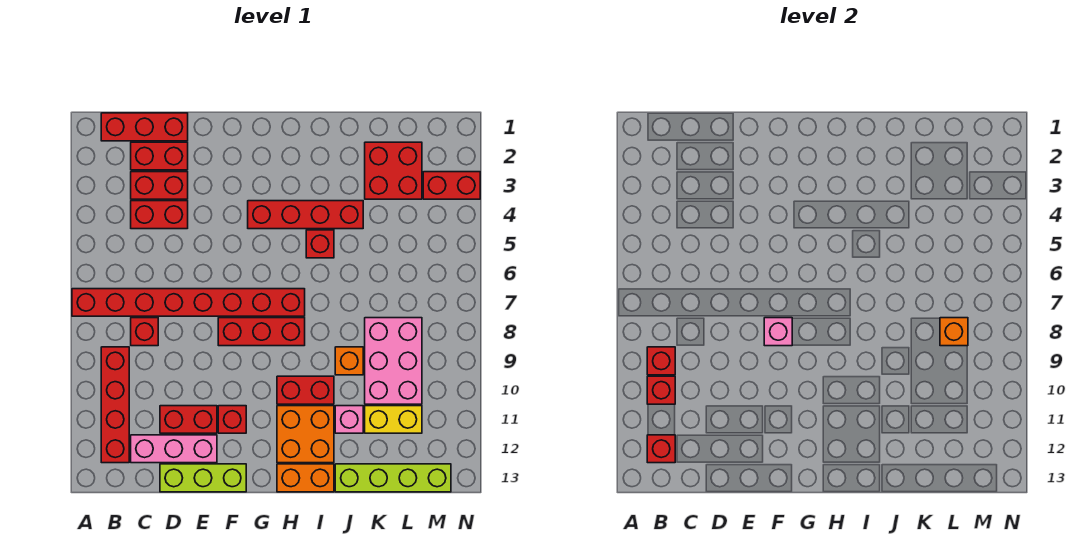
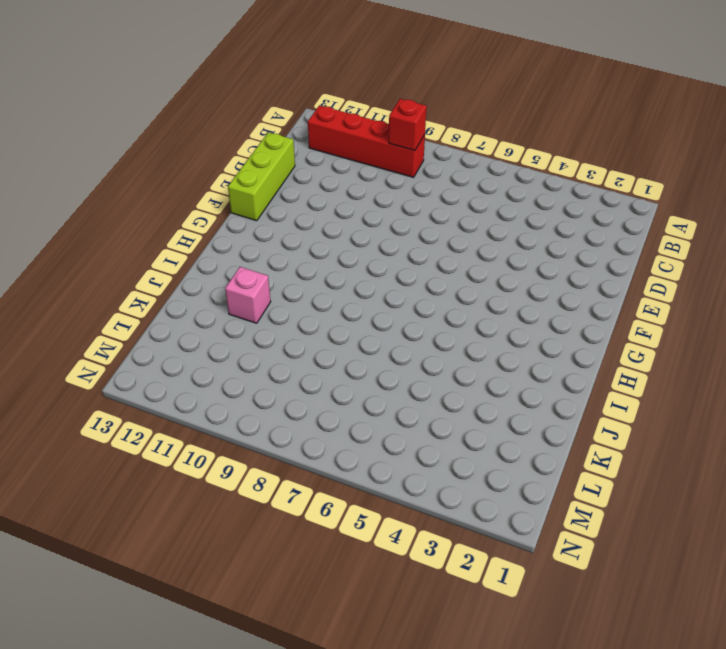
none -> red 1x8 brick [72,289,305,316]
none -> red 1x3 brick [101,113,188,141]
none -> red 1x2 brick [131,142,188,170]

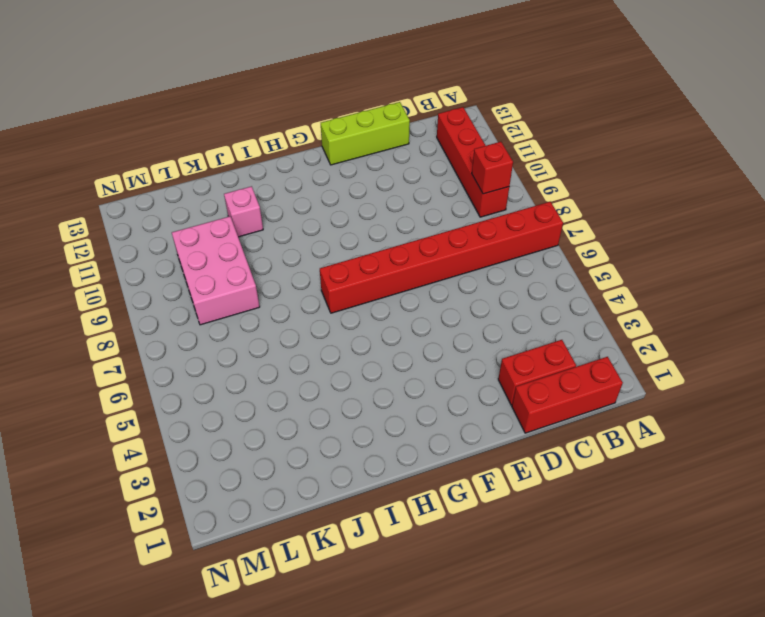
none -> red 1x2 brick [131,172,188,199]
none -> red 1x2 brick [131,201,188,229]
none -> red 1x1 brick [131,318,158,346]

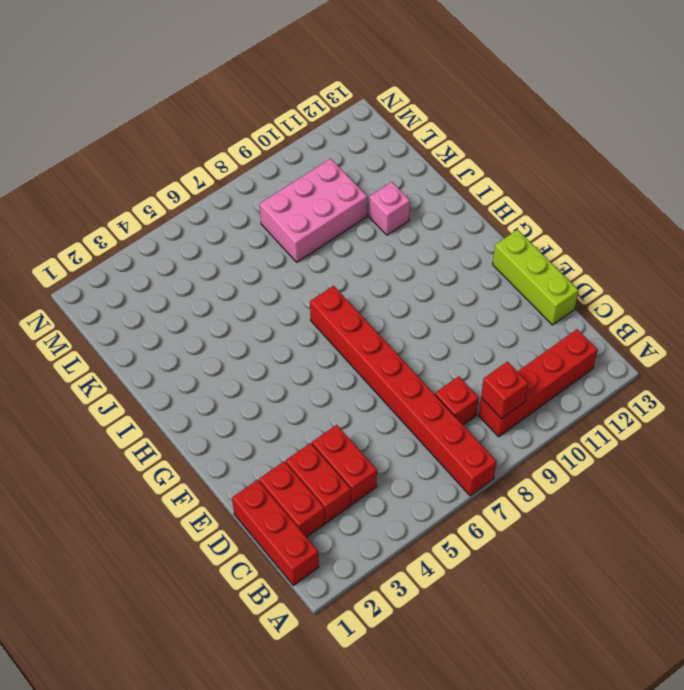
none -> pink 1x3 brick [131,435,217,463]
none -> red 1x2 brick [160,406,217,433]
none -> red 1x3 brick [218,318,305,346]

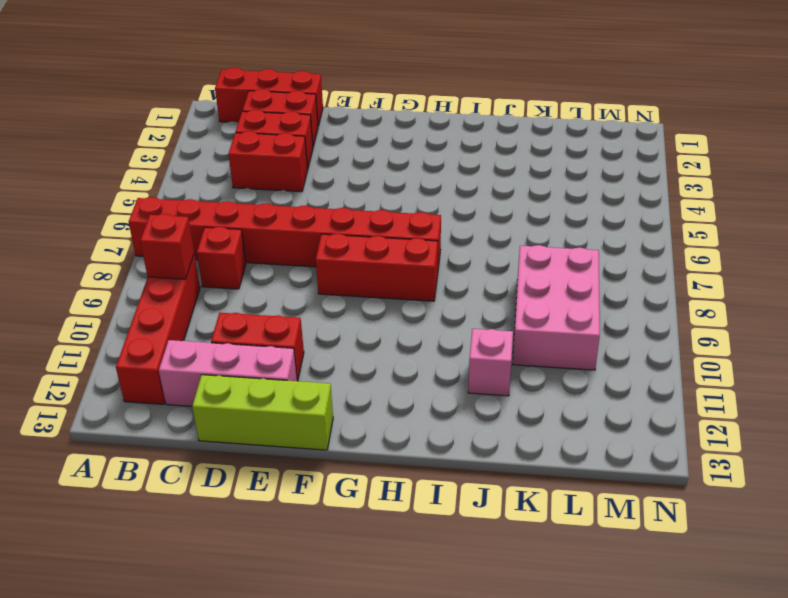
none -> red 1x1 brick [218,406,246,433]
none -> red 1x4 brick [248,201,363,229]
none -> red 1x2 brick [277,376,334,404]

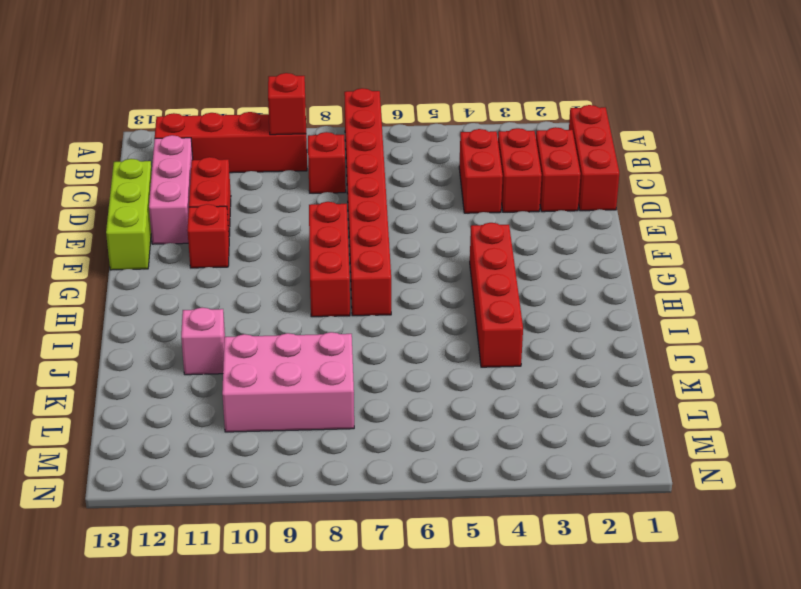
none -> red 1x2 brick [277,376,334,404]
none -> orange 2x2 brick [277,406,334,463]
none -> orange 1x2 brick [277,464,334,492]

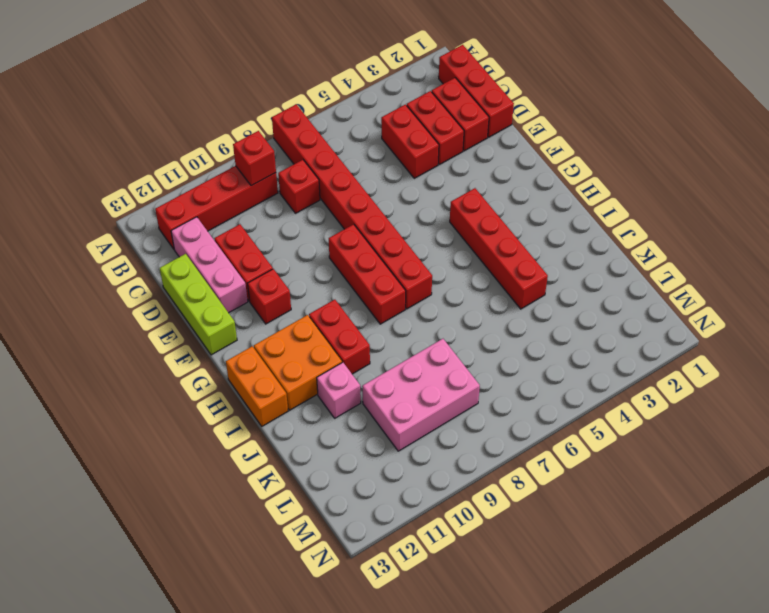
none -> red 1x1 brick [306,230,334,258]
none -> orange 1x1 brick [335,347,363,375]
none -> lime 1x4 brick [335,464,451,492]

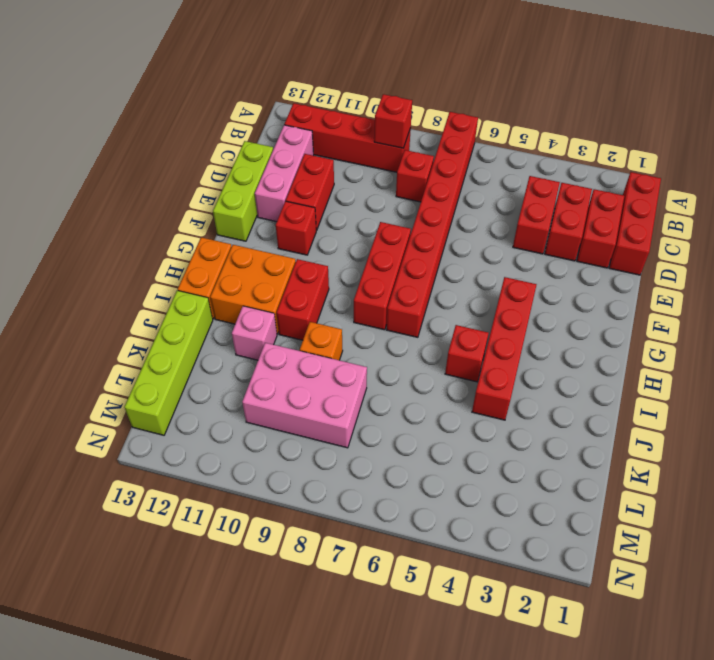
none -> red 2x2 brick [365,142,422,199]
none -> yellow 1x2 brick [365,406,422,433]
none -> red 1x2 brick [423,172,480,199]

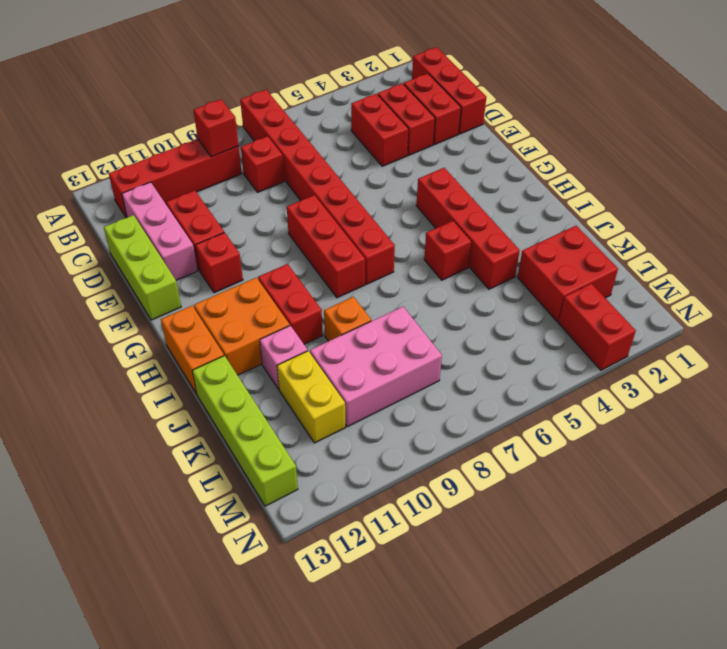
none -> red 1x1 brick [647,376,675,404]
none -> red 1x1 brick [647,435,675,463]
none -> pink 1x1 brick [764,318,792,346]

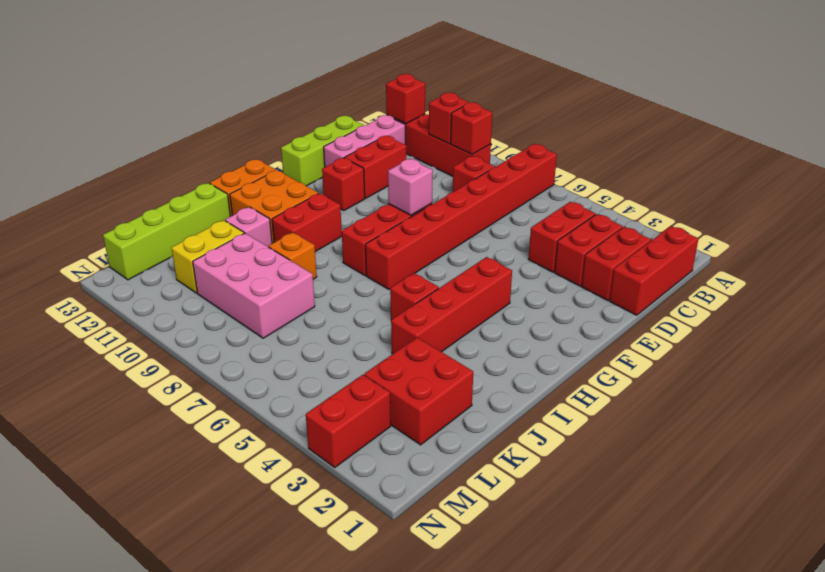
none -> orange 1x1 brick [940,318,968,346]

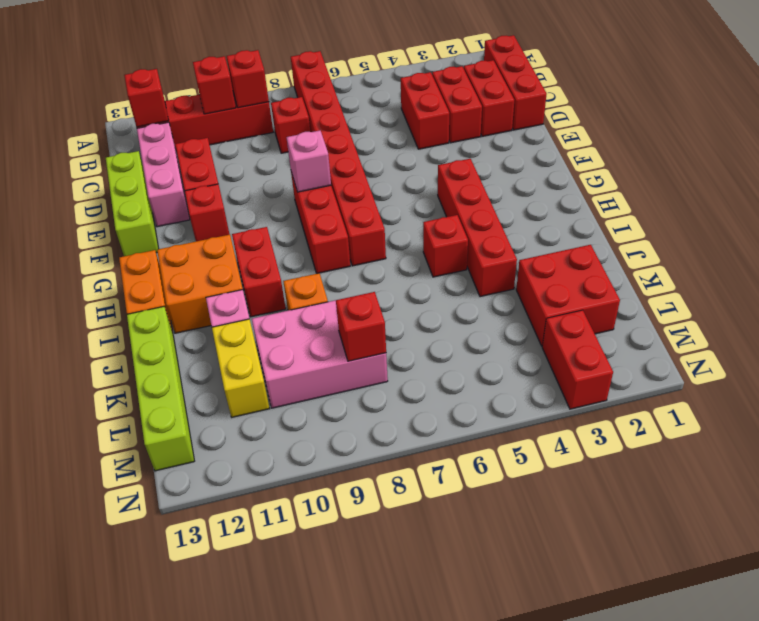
red 1x1 brick [336,292,386,361] -> orange 1x1 brick [940,318,968,346]

